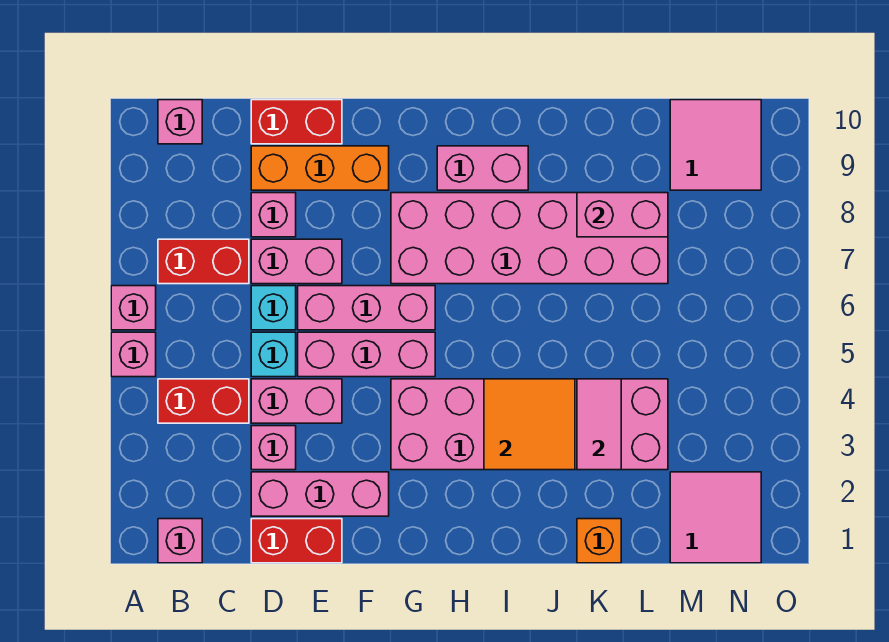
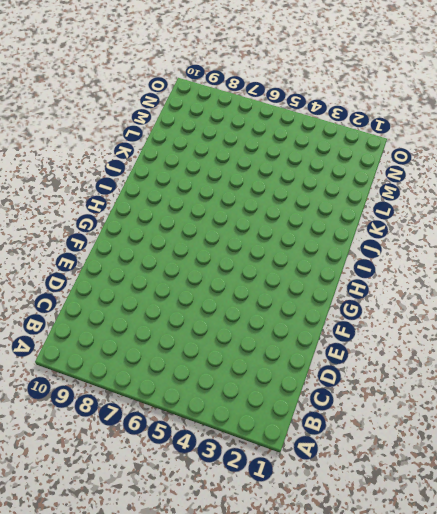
none -> pink 1x1 brick [111,332,156,377]
none -> pink 1x1 brick [111,286,156,330]
none -> pink 1x1 brick [158,519,202,563]

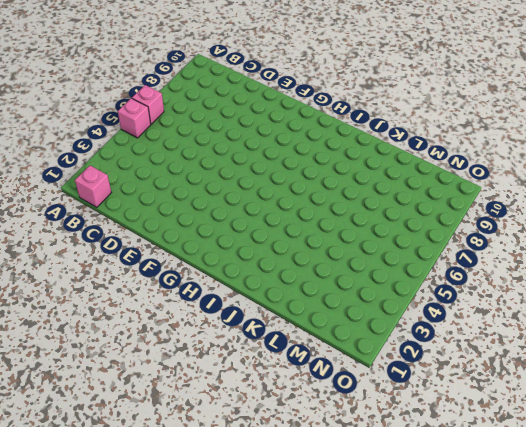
none -> red 1x2 brick [158,379,249,423]
none -> red 1x2 brick [158,239,249,284]
none -> pink 1x1 brick [158,100,202,144]

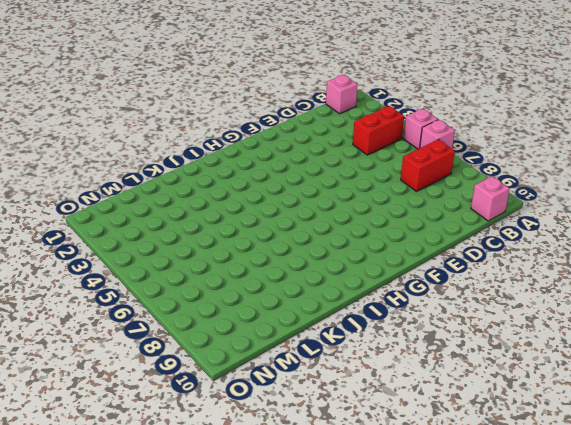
none -> red 1x2 brick [251,519,342,563]
none -> pink 1x3 brick [251,472,389,516]
none -> pink 1x1 brick [251,426,296,470]

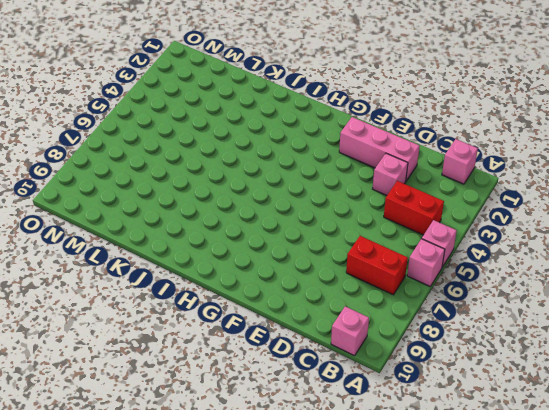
none -> red 1x2 brick [251,519,342,563]
none -> pink 1x2 brick [251,379,342,423]
none -> cyan 1x1 brick [251,332,296,377]

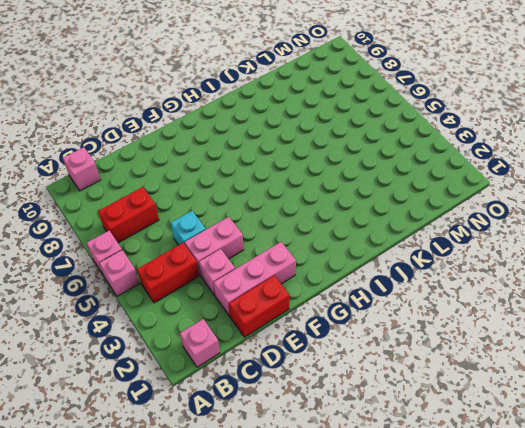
none -> cyan 1x1 brick [251,286,296,330]
none -> pink 1x2 brick [251,239,342,284]
none -> pink 1x1 brick [251,193,296,237]

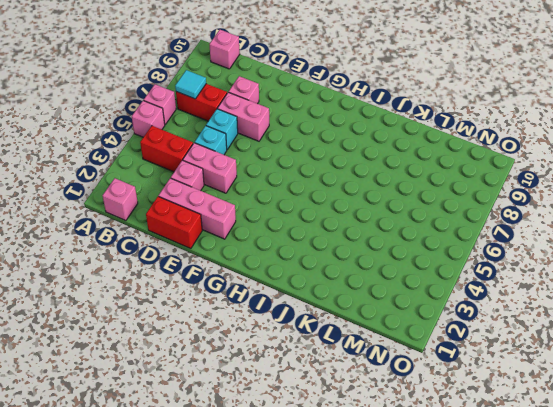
cyan 1x1 tile [175,70,206,99] -> none
none -> orange 1x3 brick [251,146,389,190]
none -> red 1x2 brick [251,100,342,144]
none -> pink 1x3 brick [298,332,435,377]

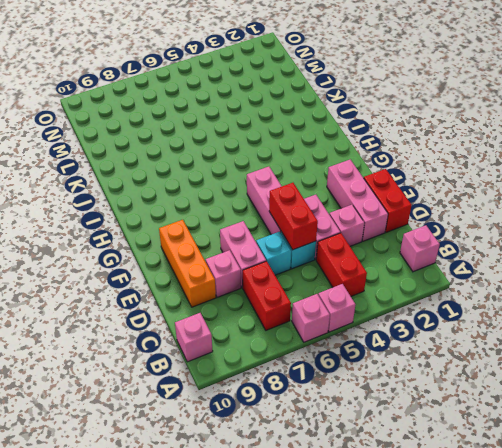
red 1x2 brick [269,183,318,250] -> red 1x2 brick moved to [251,100,342,144]
none -> pink 1x3 brick [298,286,435,330]
none -> pink 2x6 brick [391,379,668,470]
none -> pink 2x6 brick [391,193,668,284]

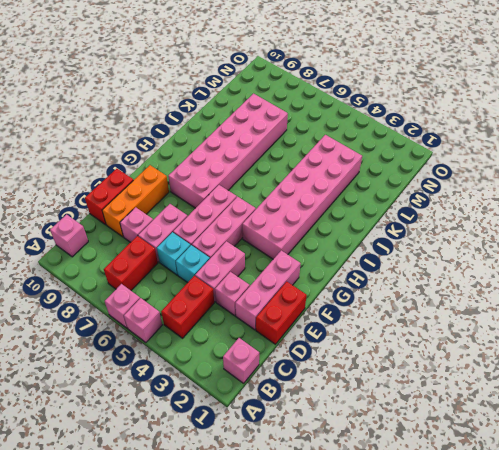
none -> pink 1x2 brick [437,146,528,190]
none -> orange 1x1 brick [577,519,621,563]
none -> pink 2x2 tile [670,472,761,563]

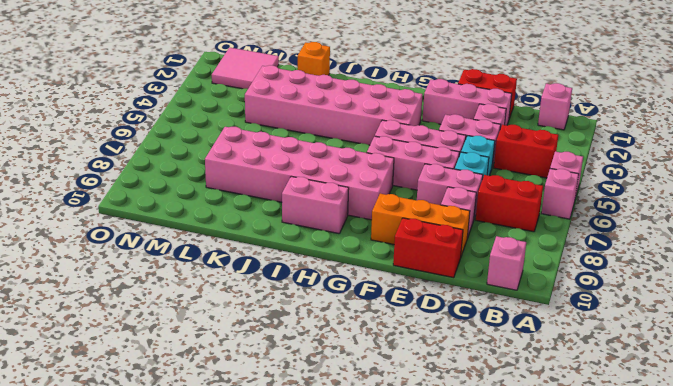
none -> pink 2x2 tile [670,100,761,190]
none -> orange 2x2 tile [484,379,575,470]
none -> pink 1x2 tile [577,379,621,470]

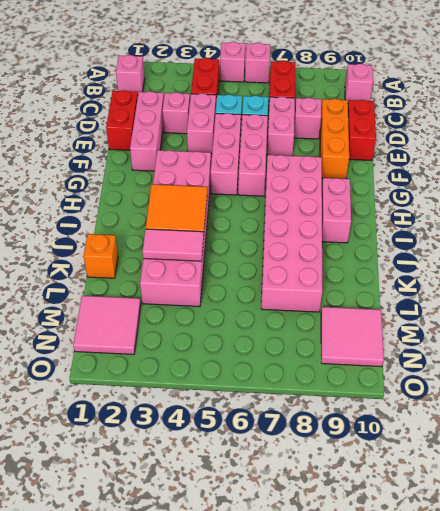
none -> pink 1x2 brick [577,193,668,237]

